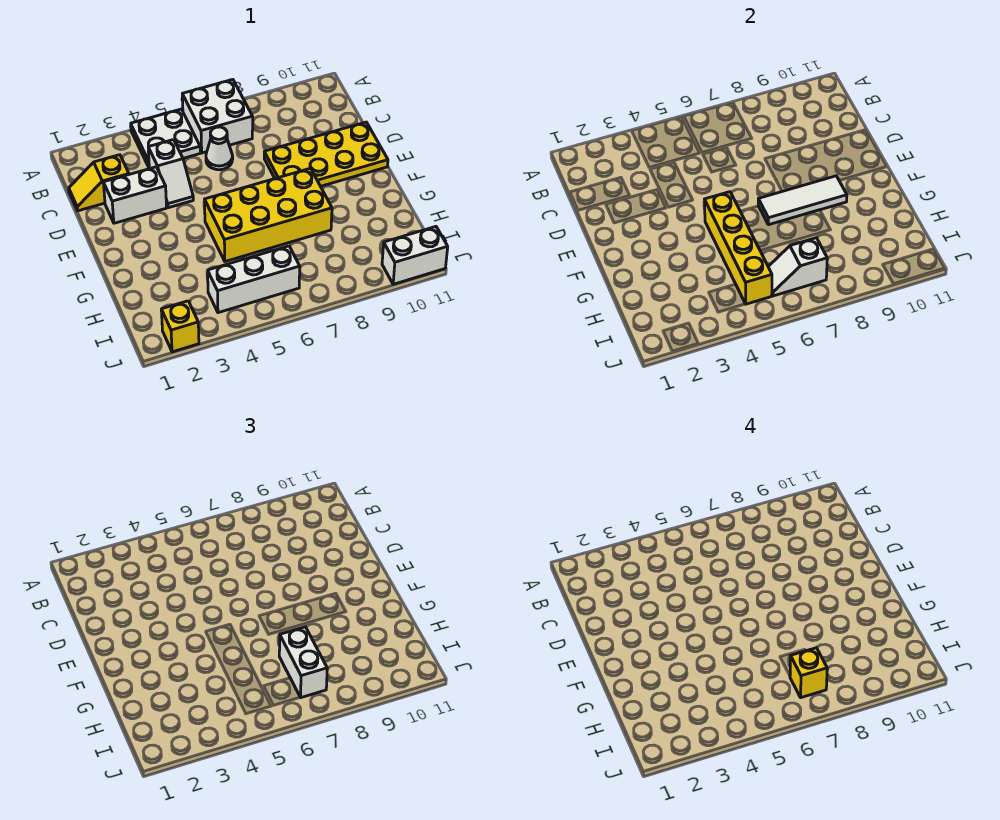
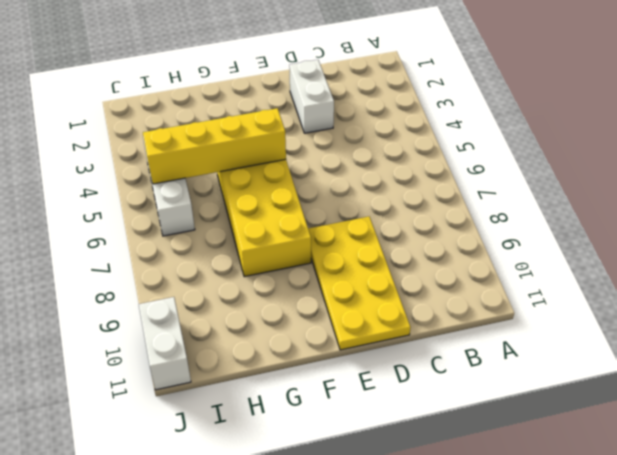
none -> white 2x2 plate [131,109,200,167]
none -> white 2x2 brick [182,80,253,153]
none -> yellow 1x2 slope [69,155,129,211]

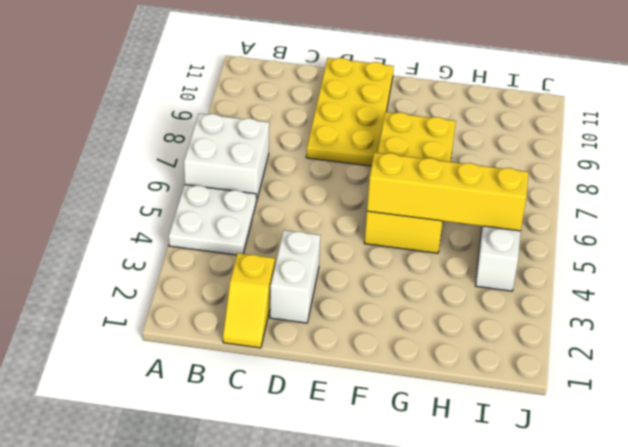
none -> white 1x2 slope [148,140,193,208]
none -> white 1x1 cone [206,127,233,170]
none -> yellow 1x1 brick [161,301,199,352]

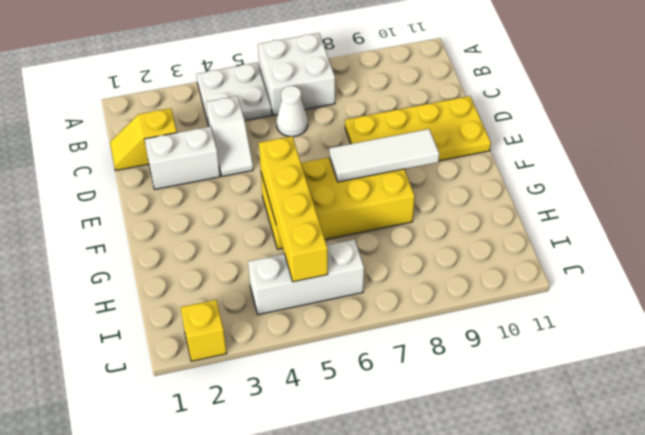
none -> white 1x2 brick [382,227,448,284]
none -> white 1x2 slope [768,238,827,296]
none -> white 1x2 brick [279,627,327,698]

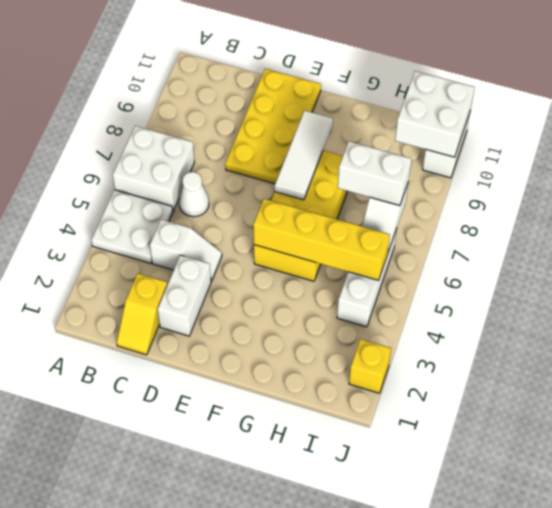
white 2x2 brick [395,71,475,157] -> none
none -> yellow 1x1 brick [790,648,827,698]

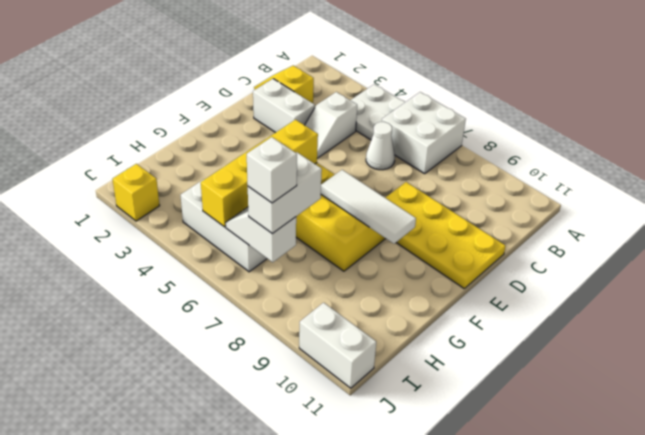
white 1x1 brick [247,137,297,203] -> yellow 1x1 brick [790,648,827,698]

